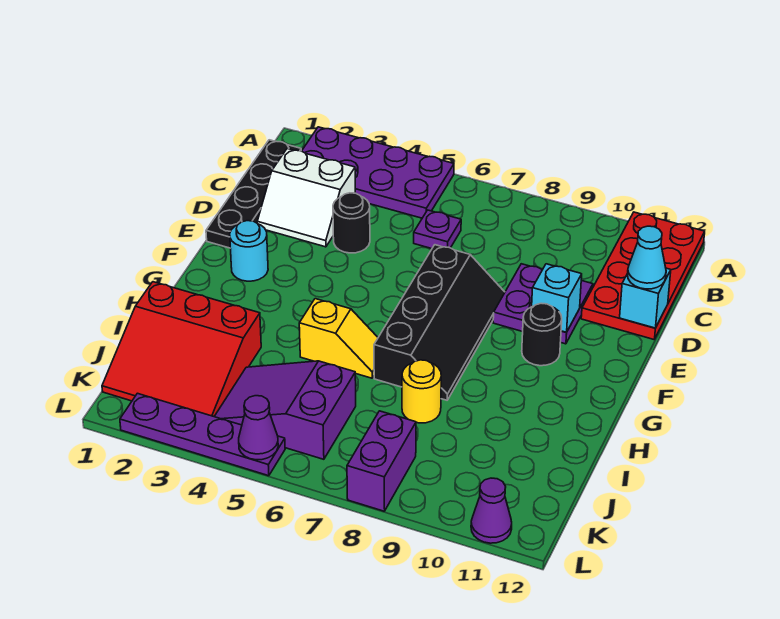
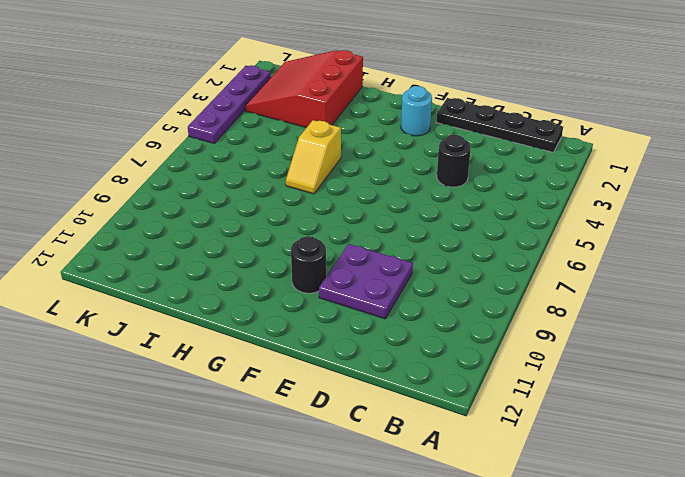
none -> purple 2x4 plate [302,127,454,218]
none -> red 2x4 plate [581,212,705,339]
none -> white 2x2 slope [257,149,355,247]

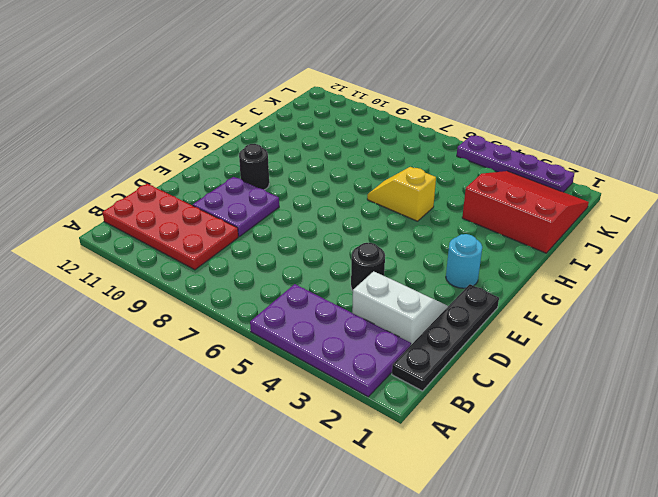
red 2x4 plate [102,184,238,270] -> red 2x4 plate turned to [581,212,705,339]
none -> purple 1x1 plate [414,210,461,249]
none -> black 2x4 slope [374,245,505,400]
none -> yellow 1x1 round brick [402,360,441,423]

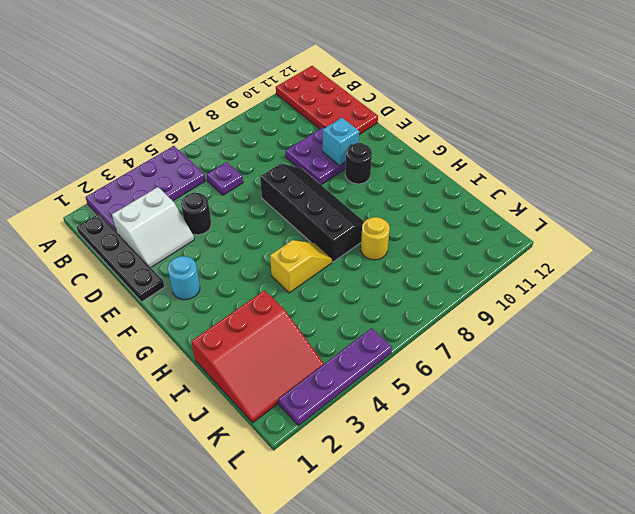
none -> purple 2x3 slope [214,361,356,459]
none -> purple 1x2 brick [347,411,416,511]
none -> purple 1x1 cone [471,478,512,543]

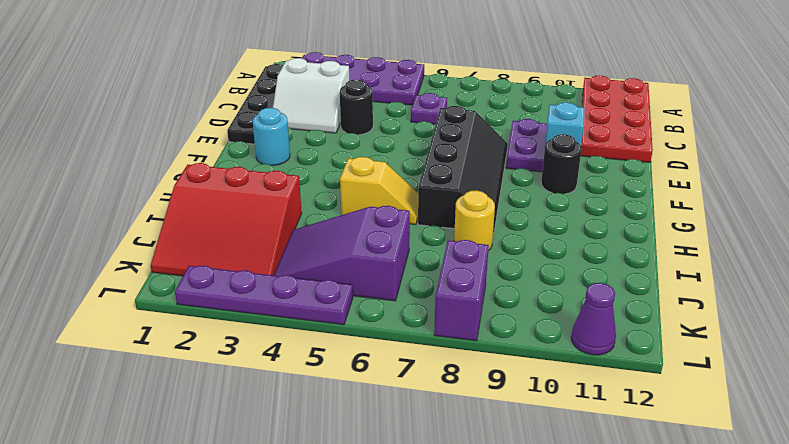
none -> cyan 1x1 brick [620,268,671,328]
none -> purple 1x1 cone [239,396,278,460]
none -> cyan 1x1 cone [627,226,666,289]

